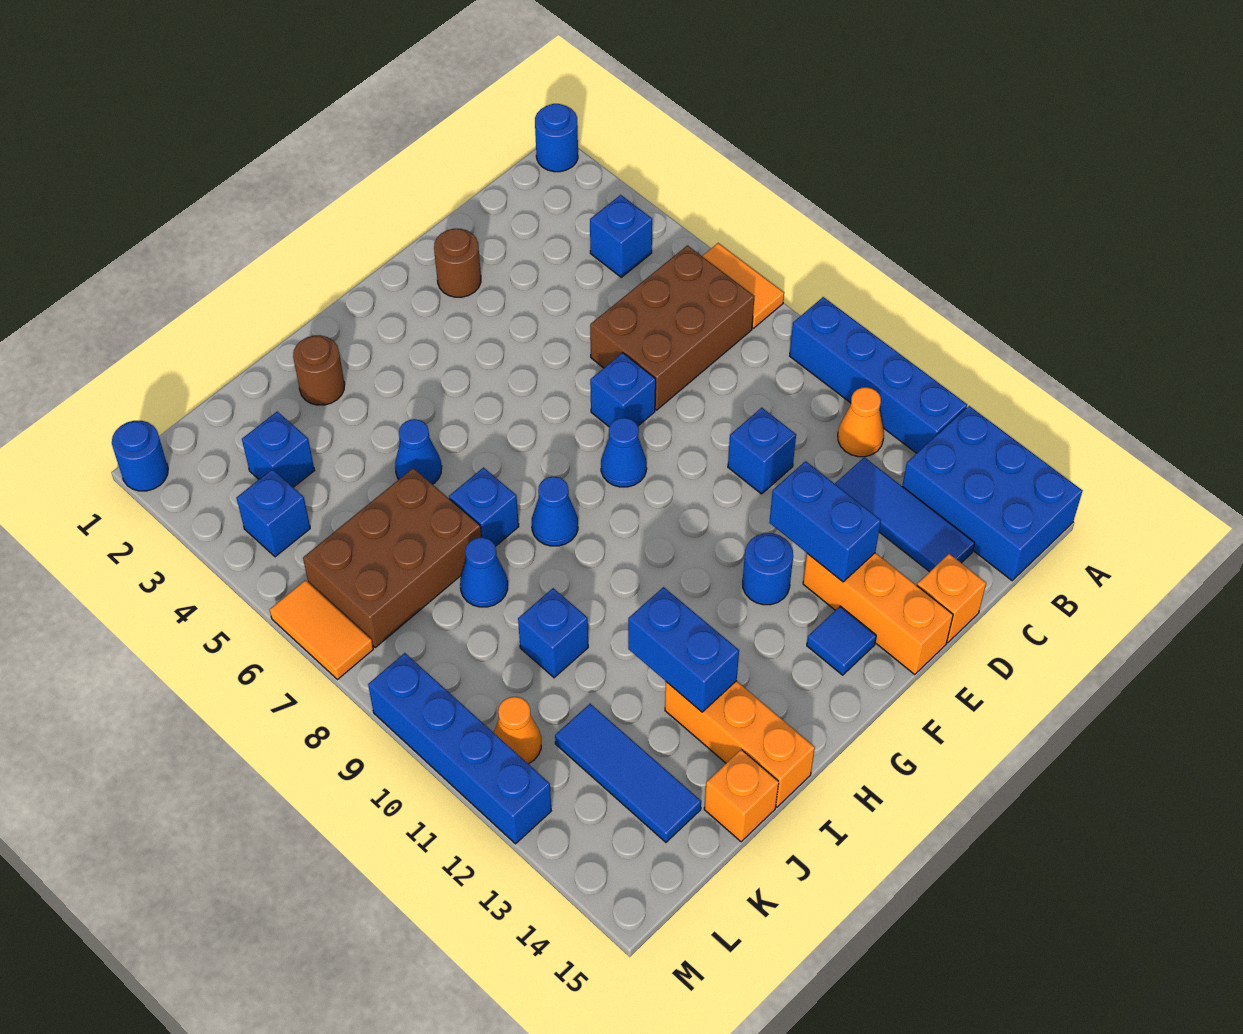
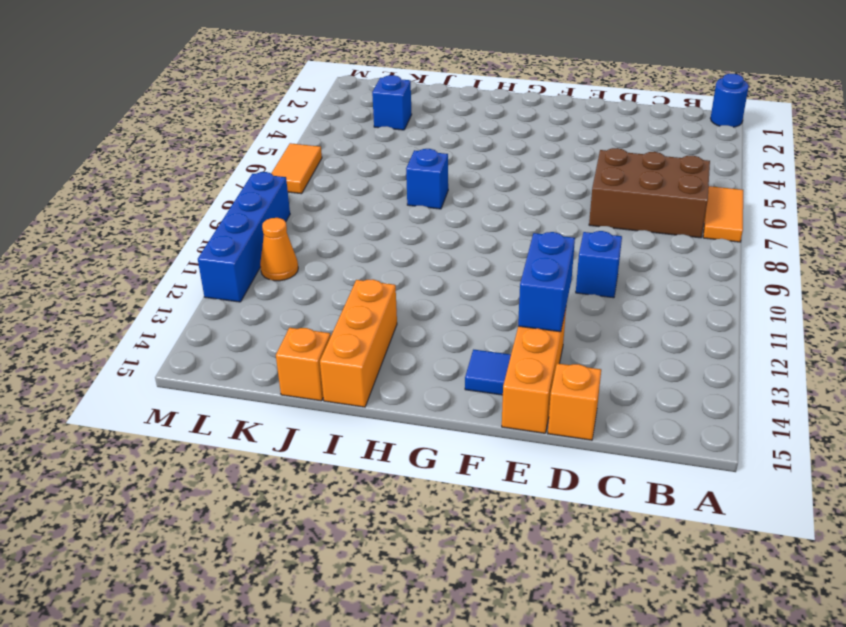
none -> blue 1x4 brick [790,297,967,453]
none -> blue 2x3 brick [902,406,1083,581]
none -> blue 1x1 brick [590,195,652,277]
none -> orange 1x1 cone [838,387,884,457]

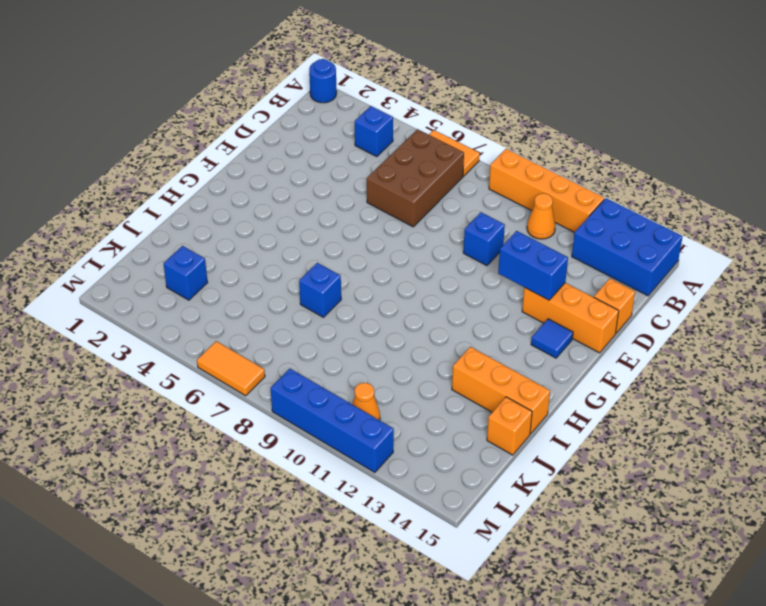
orange 1x4 brick [489,149,604,232] -> blue 1x4 brick [790,297,967,453]
none -> blue 1x3 tile [835,457,975,572]
none -> brown 1x1 round brick [434,229,481,297]
none -> blue 1x1 brick [590,353,656,427]
none -> blue 1x1 cone [601,418,647,487]

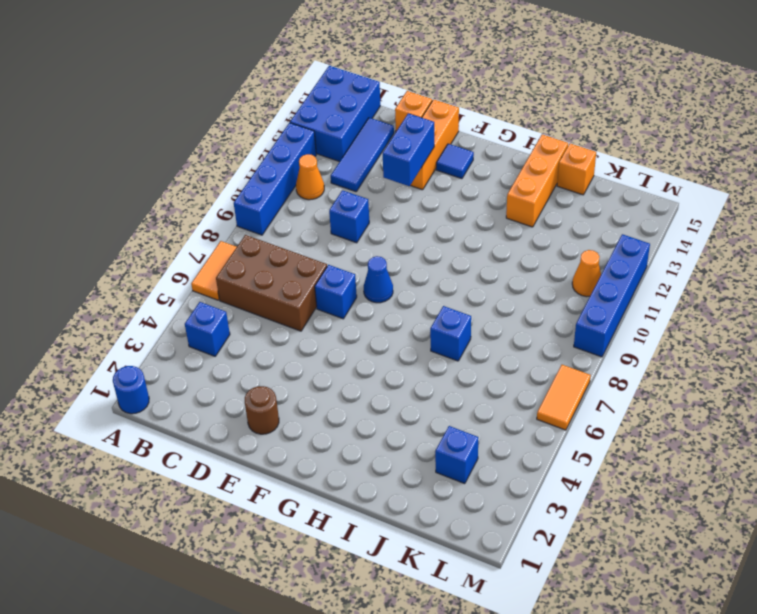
none -> blue 1x1 round brick [743,533,793,605]
none -> blue 1x1 cone [532,477,578,546]
none -> brown 1x1 round brick [293,335,345,405]
none -> blue 1x1 cone [395,419,442,484]

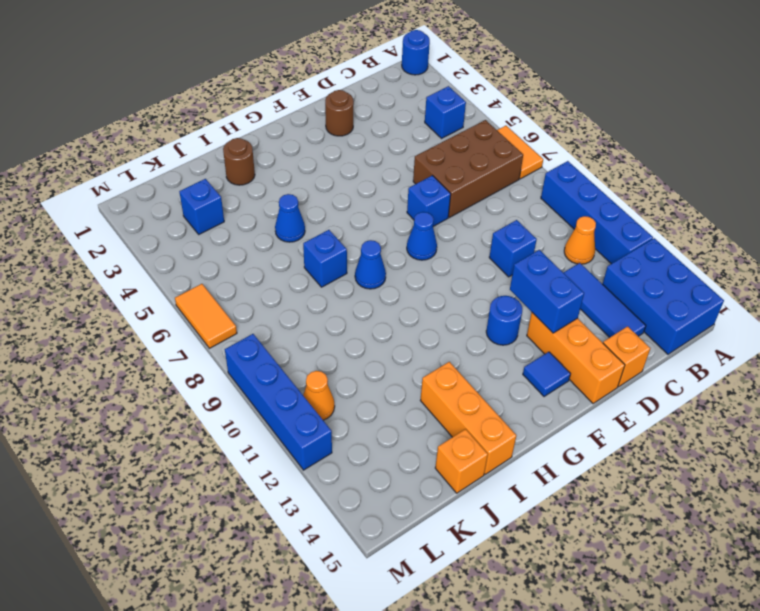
none -> brown 2x3 brick [303,468,481,648]
none -> blue 1x1 cone [460,537,508,607]
none -> blue 1x1 brick [518,588,588,678]
none -> blue 1x3 tile [555,704,701,842]

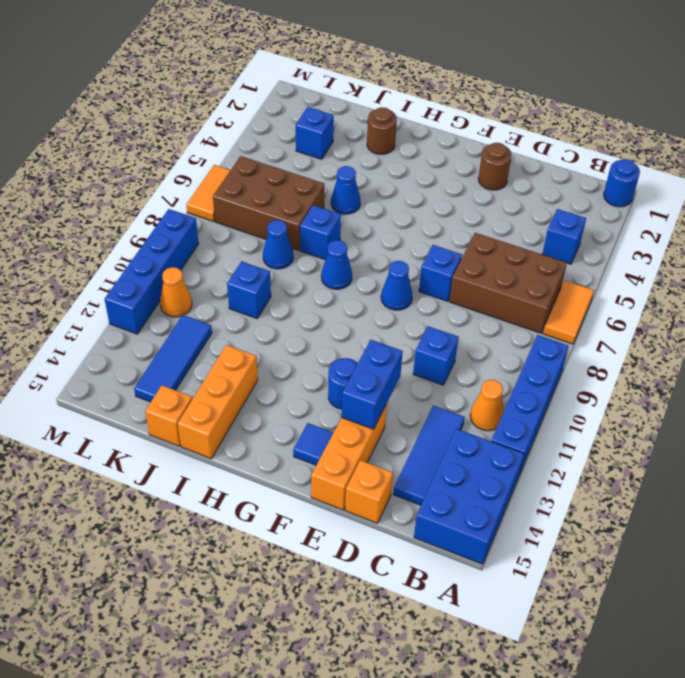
none -> blue 1x1 brick [236,469,310,557]
none -> blue 1x1 round brick [112,421,168,491]
none -> blue 1x2 brick [628,587,739,712]

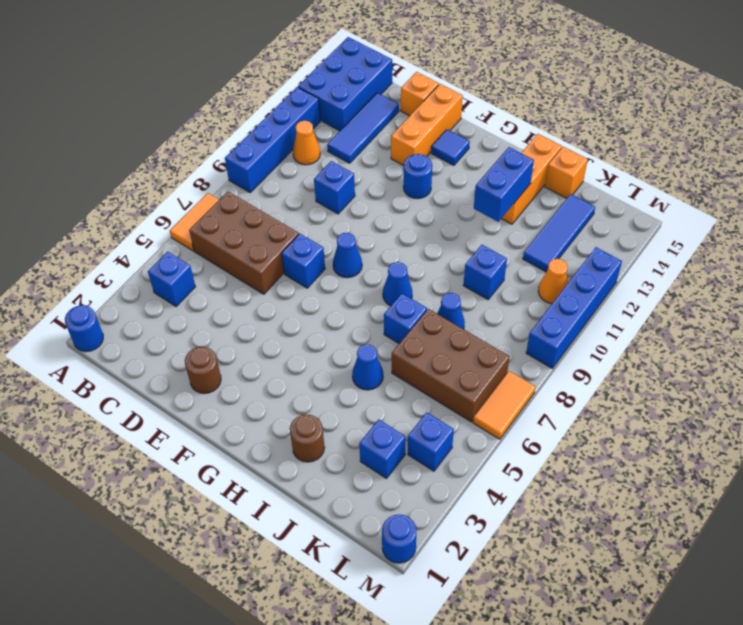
none -> blue 1x2 brick [769,461,881,582]

